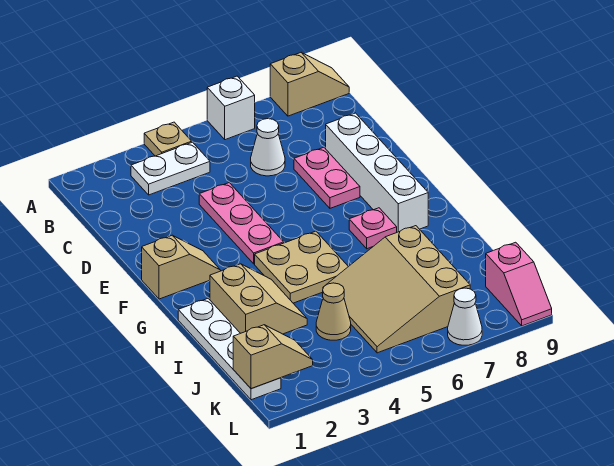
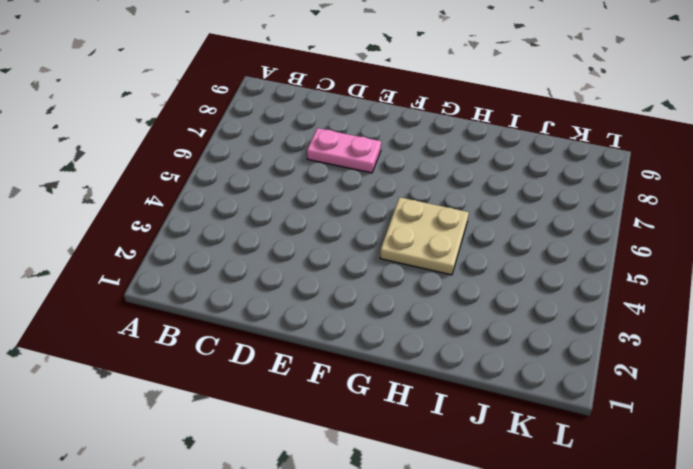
none -> tan 1x1 plate [144,122,192,156]
none -> white 1x1 brick [207,76,255,140]
none -> tan 1x2 slope [270,53,349,116]

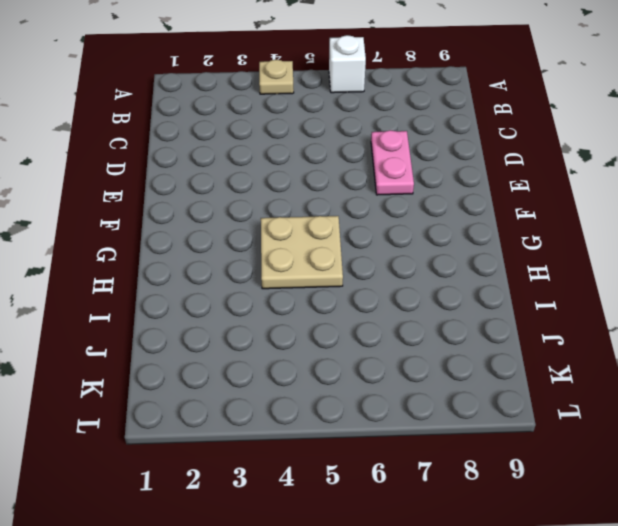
none -> tan 1x2 slope [270,53,349,116]
none -> white 1x2 plate [131,142,210,195]
none -> white 1x1 cone [251,119,285,176]

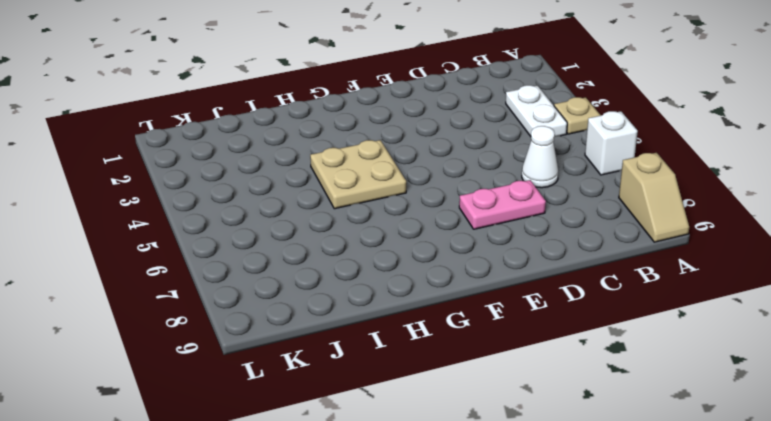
none -> pink 1x3 plate [199,183,284,264]
none -> white 1x4 brick [326,113,428,232]
none -> tan 1x2 slope [142,235,221,299]

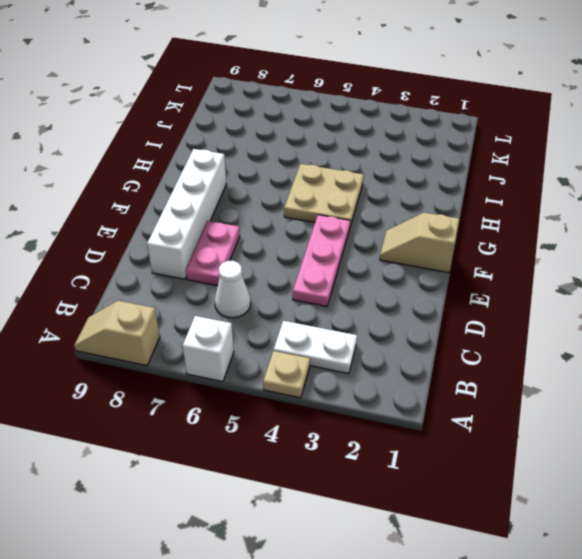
none -> pink 1x1 plate [349,208,397,249]
none -> white 1x4 plate [178,298,281,400]
none -> tan 2x2 slope [210,264,307,334]

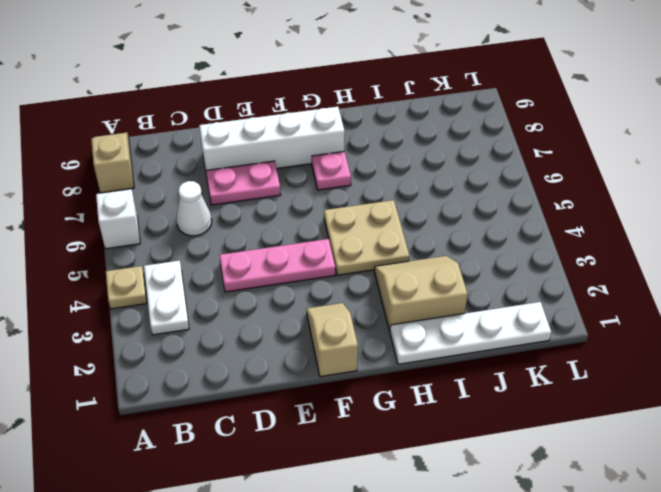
none -> tan 3x3 slope [323,226,470,353]
none -> tan 1x1 cone [316,283,351,340]
none -> pink 1x2 slope [486,242,552,326]

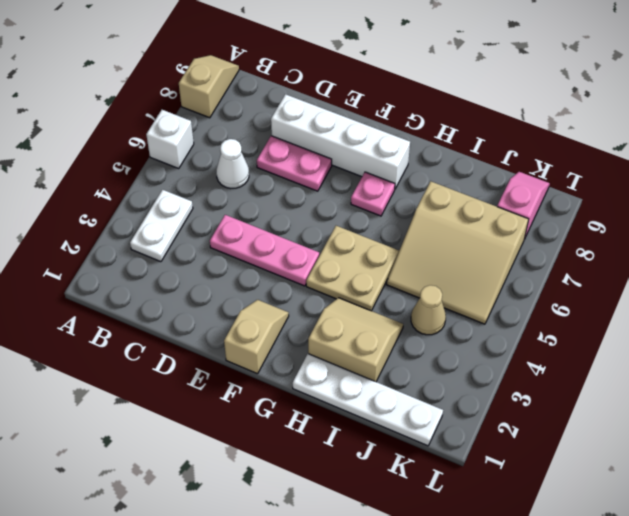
pink 1x2 slope [497,172,550,239] -> pink 1x2 slope turned to [486,242,552,326]
none -> tan 1x1 plate [144,122,192,156]
none -> white 1x1 cone [448,288,482,345]
none -> tan 1x2 slope [233,325,313,389]

